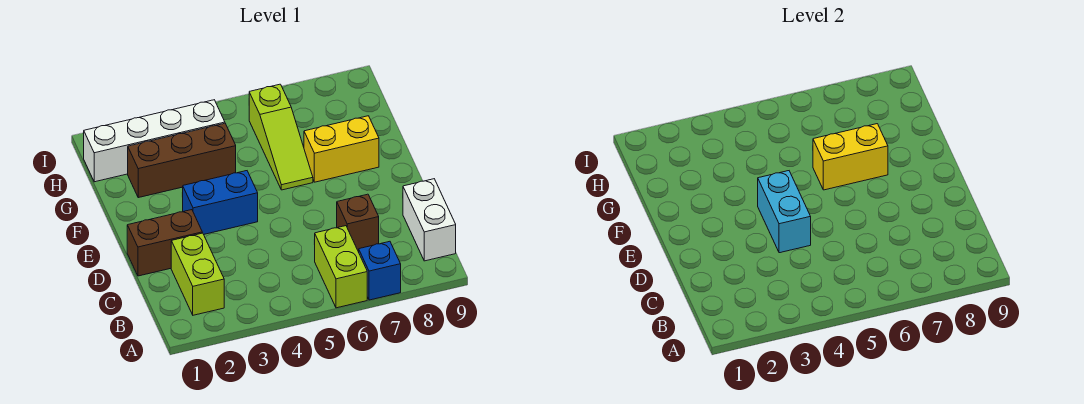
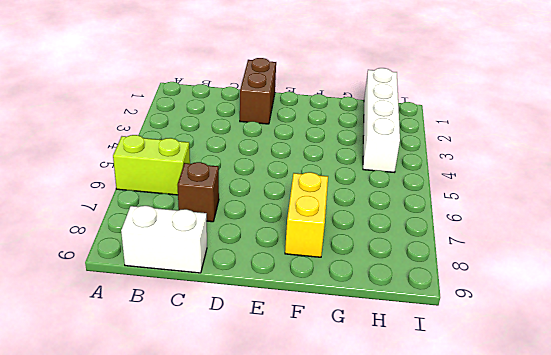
none -> blue 1x1 brick [359,241,401,300]
none -> lime 1x2 brick [171,233,224,315]
none -> blue 1x2 brick [182,171,258,234]

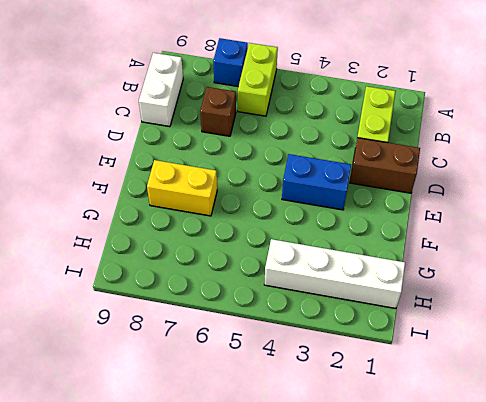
none -> lime 1x3 slope [249,84,313,190]
none -> brown 1x3 brick [128,123,236,198]
none -> cyan 1x2 brick [758,171,811,253]

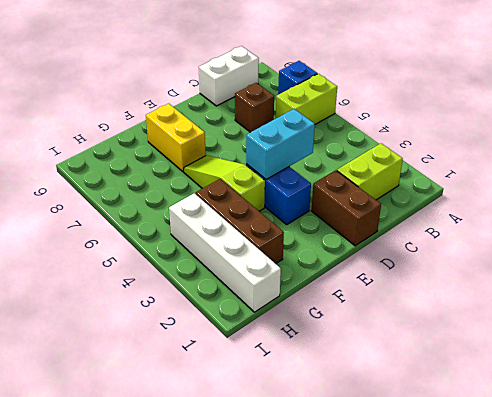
lime 1x3 slope [184,155,265,211] -> lime 1x3 slope turned to [249,84,313,190]
none -> yellow 1x2 brick [813,124,888,190]

